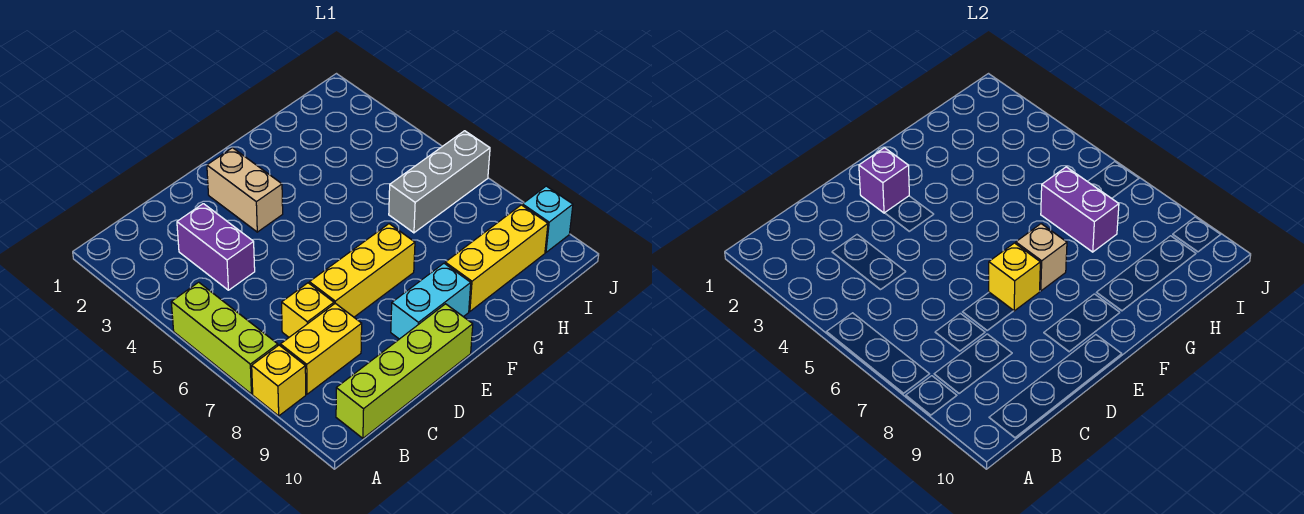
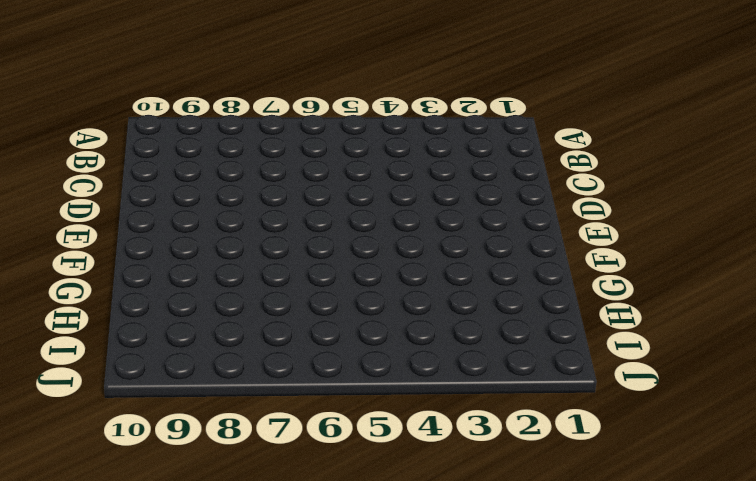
none -> lime 1x3 brick [171,282,278,394]
none -> yellow 1x1 brick [252,345,306,416]
none -> yellow 1x2 brick [280,303,362,394]

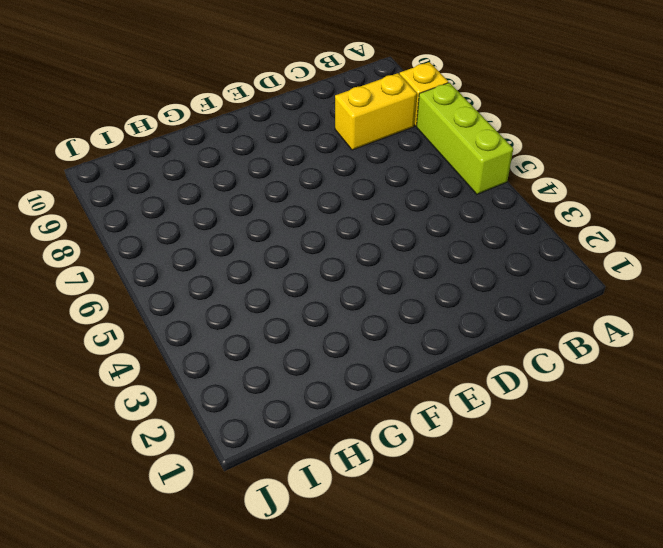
none -> lime 1x4 brick [336,304,473,438]
none -> purple 1x2 brick [177,204,255,290]
none -> yellow 1x1 brick [282,283,334,337]

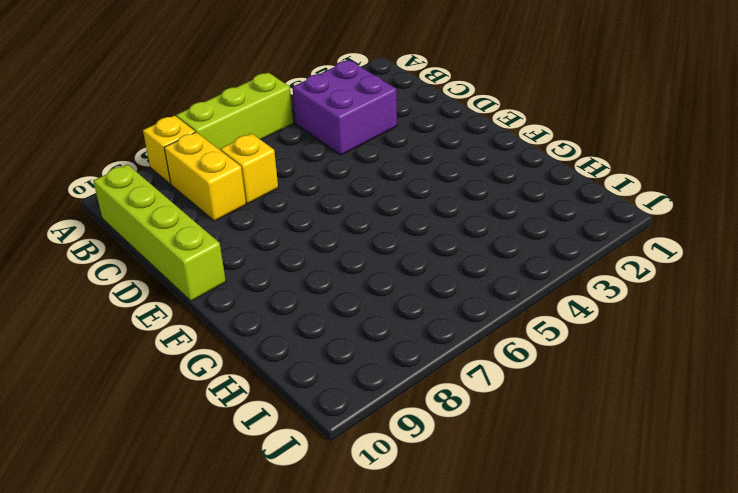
purple 2x2 brick [292,60,397,155] -> purple 1x2 brick [177,204,255,290]
none -> yellow 1x3 brick [309,224,415,317]
none -> tan 1x2 brick [207,148,283,232]
none -> cyan 1x2 brick [391,263,471,339]

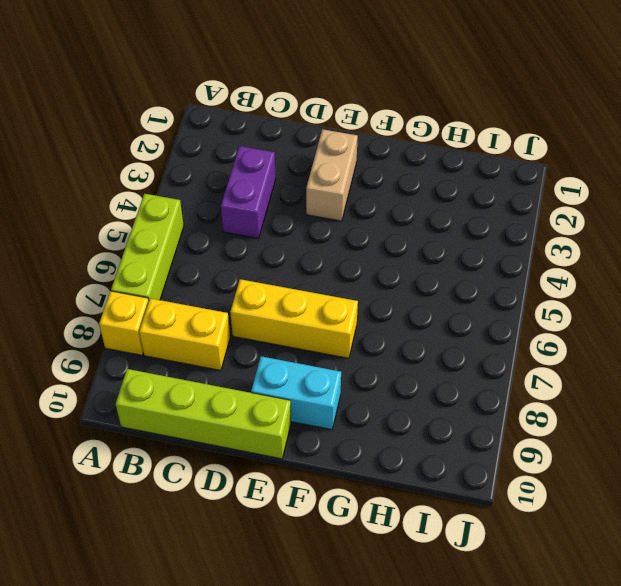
none -> yellow 1x1 brick [282,283,334,337]
none -> yellow 1x3 brick [445,205,548,311]
none -> grey 1x3 brick [389,131,490,233]

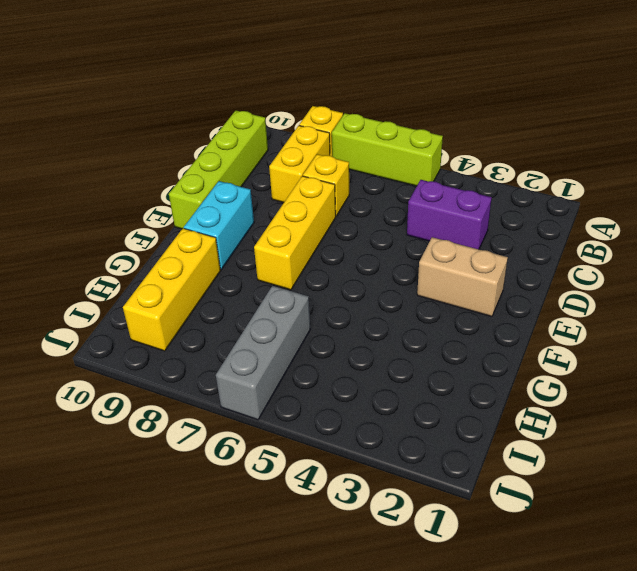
none -> cyan 1x1 brick [522,186,573,252]
none -> purple 1x1 brick [859,148,909,213]
none -> yellow 1x1 brick [989,243,1040,311]

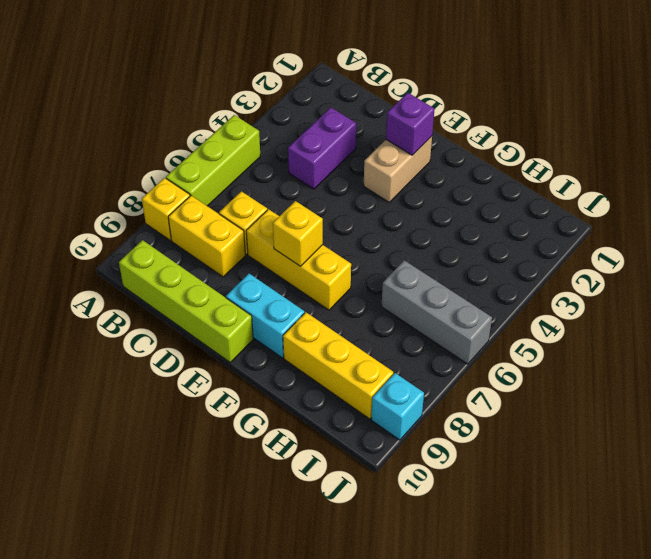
none -> tan 1x1 brick [1016,224,1067,291]
none -> purple 1x2 brick [1041,167,1119,252]

